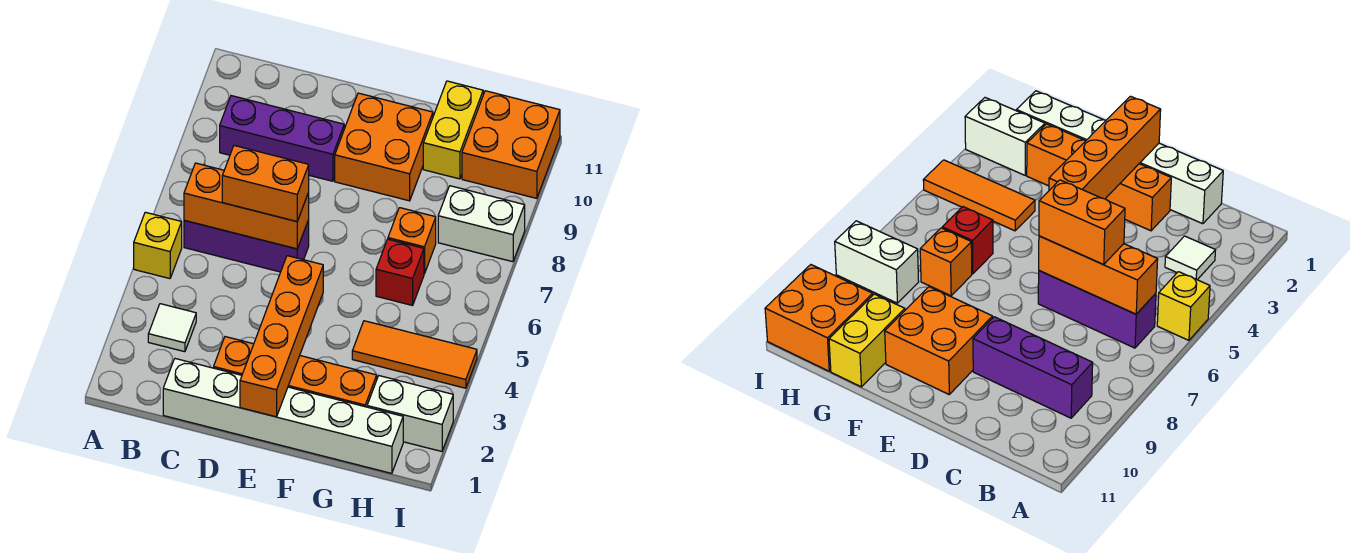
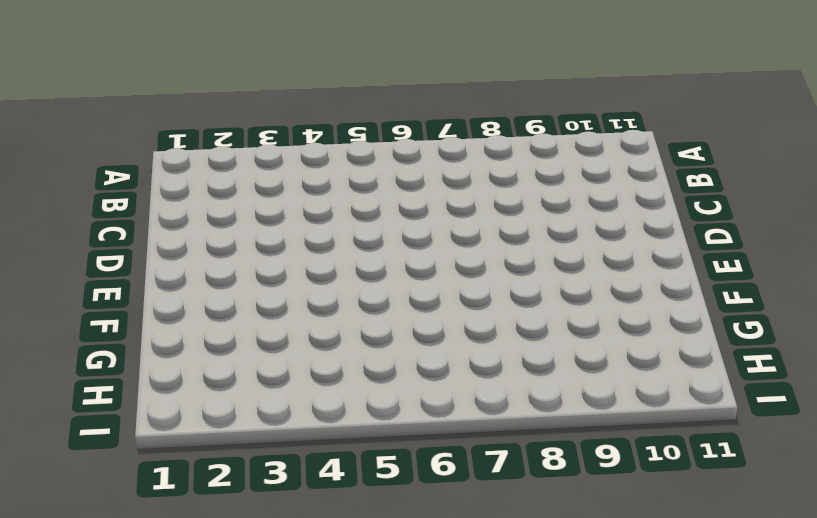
none -> yellow 1x1 brick [134,212,182,279]
none -> white 1x1 tile [148,304,196,352]
none -> purple 1x3 brick [184,220,309,272]

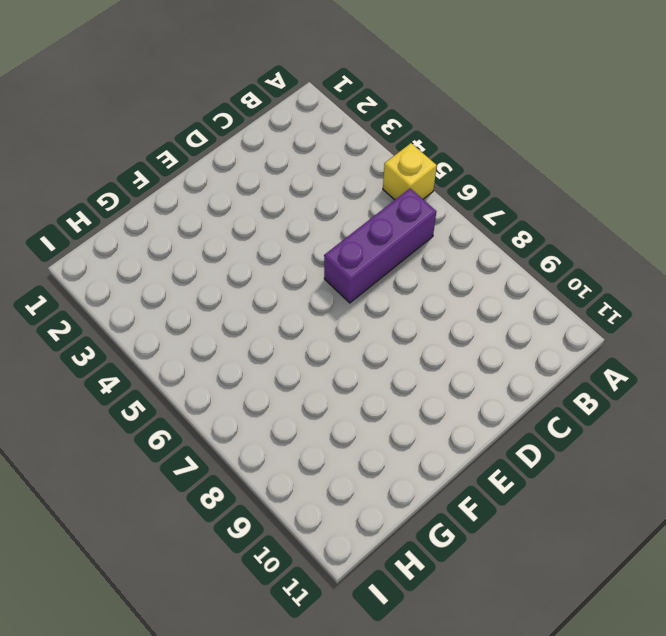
none -> white 1x1 tile [148,304,196,352]
none -> purple 1x3 brick [220,96,344,181]
none -> white 1x6 brick [163,359,403,473]

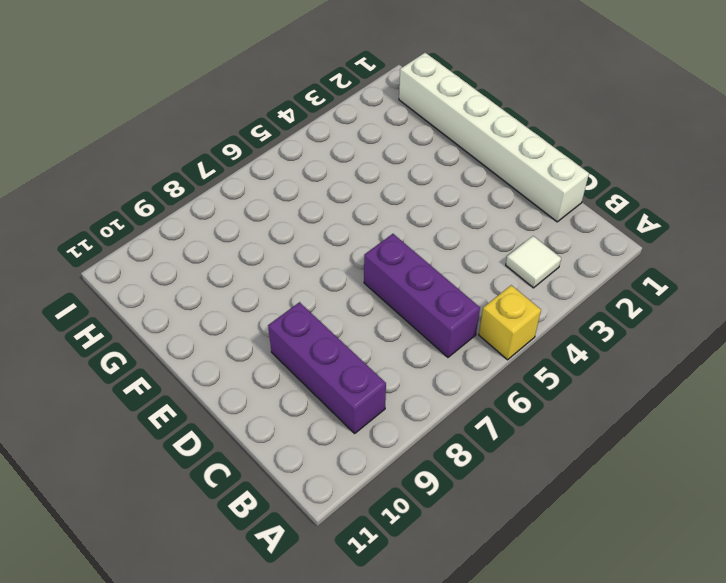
none -> orange 1x4 brick [214,337,377,407]
none -> orange 2x2 brick [335,93,433,201]
none -> orange 1x3 tile [352,321,477,388]

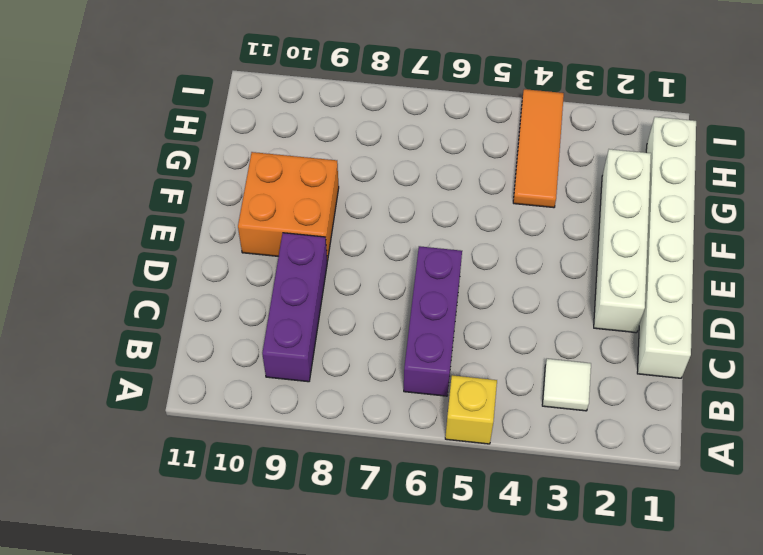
white 1x4 brick [594,149,651,333] -> orange 1x4 brick [214,337,377,407]
none -> red 1x1 brick [376,239,424,305]
none -> orange 1x1 brick [388,208,436,274]
none -> yellow 1x2 brick [423,81,483,179]

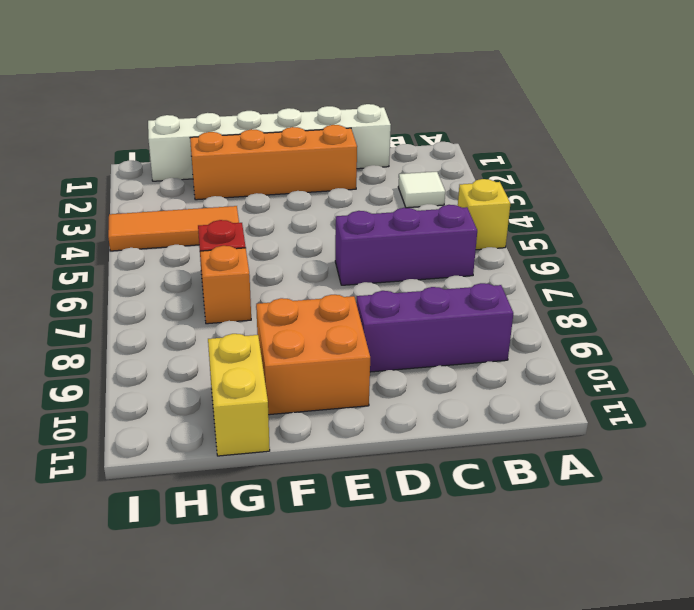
none -> white 1x2 brick [367,376,453,451]
none -> white 1x2 brick [438,186,525,262]
none -> orange 2x2 brick [462,91,560,198]

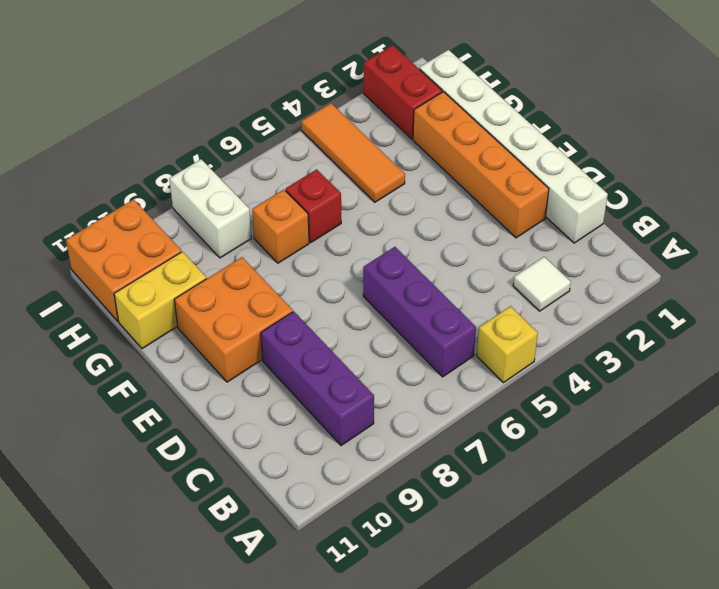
red 1x2 brick [363,45,442,139] -> white 1x2 brick [367,376,453,451]
none -> orange 1x3 brick [184,163,309,249]
none -> orange 1x4 brick [240,256,323,417]
none -> orange 1x2 brick [222,146,309,221]

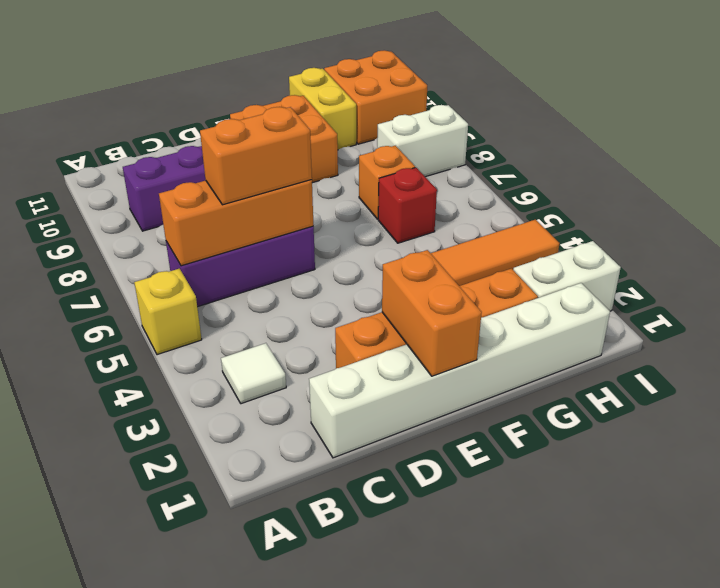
orange 1x2 brick [382,250,482,376] -> orange 1x4 brick [240,256,323,417]

